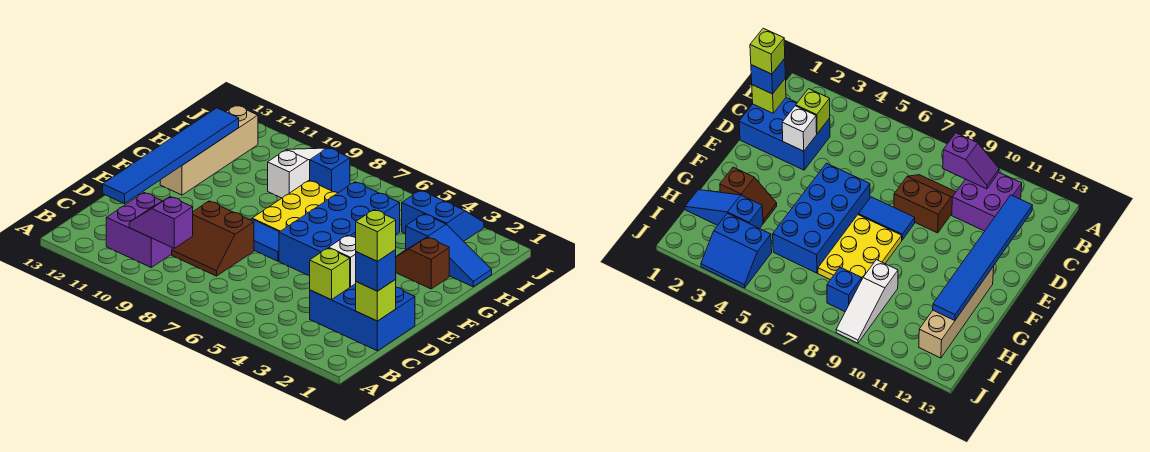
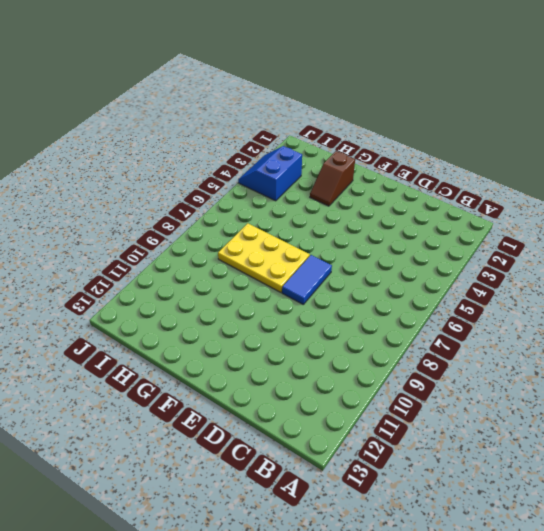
none -> purple 2x2 brick [106,193,172,267]
none -> blue 2x3 brick [310,284,415,351]
none -> brown 2x2 slope [172,201,254,276]

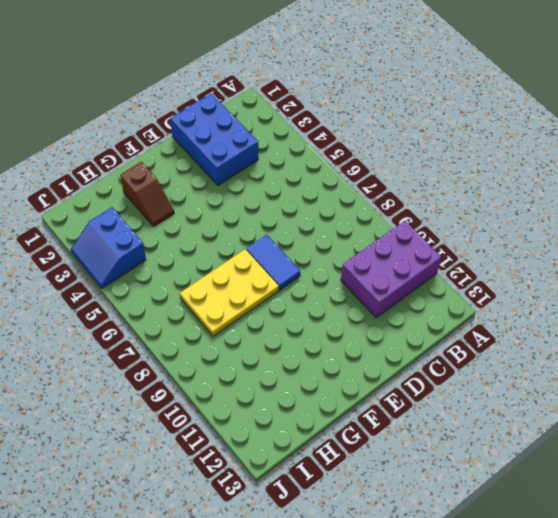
purple 2x3 brick [341,221,442,318] -> purple 2x2 brick [106,193,172,267]
none -> brown 2x2 slope [172,201,254,276]
none -> blue 2x4 brick [279,182,400,276]
none -> tan 1x4 brick [160,105,258,195]

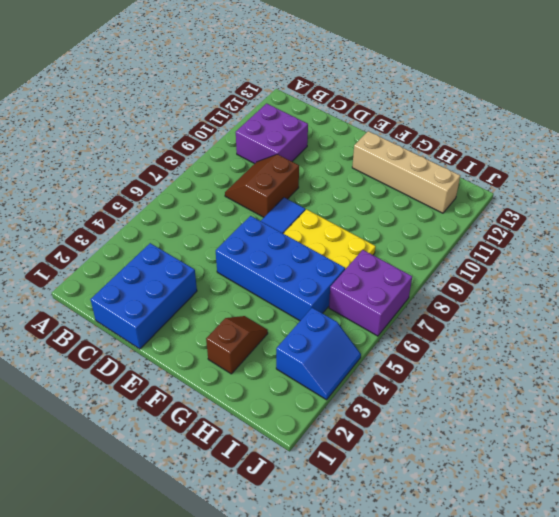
purple 2x2 brick [329,250,412,336] -> none
none -> blue 1x3 slope [406,214,492,287]
none -> white 1x3 slope [268,148,325,198]
none -> blue 1x1 brick [310,148,350,193]

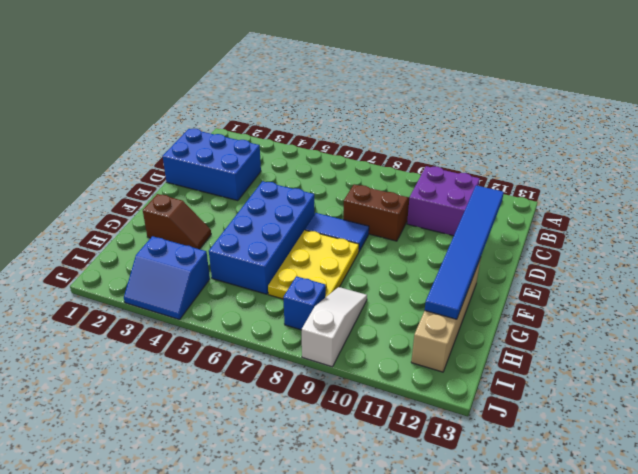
white 1x3 slope [302,287,367,367] -> white 1x3 slope turned to [268,148,325,198]
none -> blue 1x3 slope [406,214,492,287]
none -> purple 1x2 slope [129,197,193,248]
none -> lime 1x1 brick [356,280,396,321]

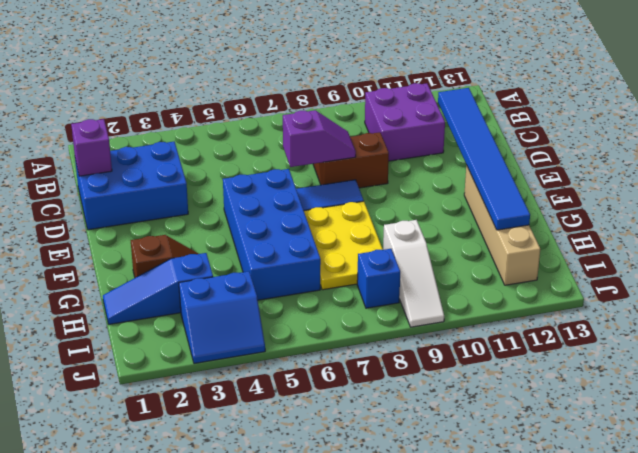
purple 1x1 brick [71,119,112,176] -> lime 1x1 brick [356,280,396,321]
purple 1x2 slope [283,110,356,167] -> purple 1x2 slope moved to [129,197,193,248]
none -> lime 1x1 brick [310,248,350,300]
none -> white 1x1 brick [329,235,356,287]
none -> blue 1x1 brick [356,250,396,291]

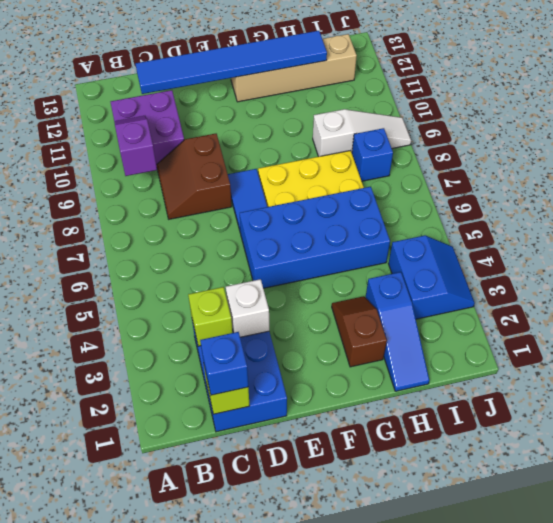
none -> lime 1x1 brick [356,210,396,261]

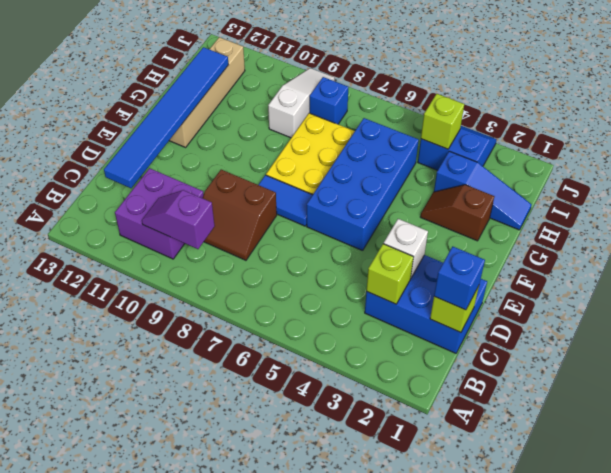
lime 1x1 brick [421,94,464,149] -> lime 1x1 brick moved to [356,210,396,261]

